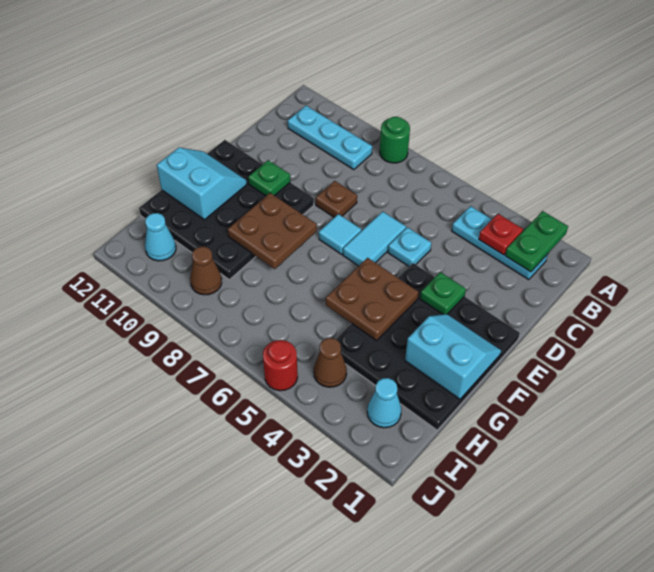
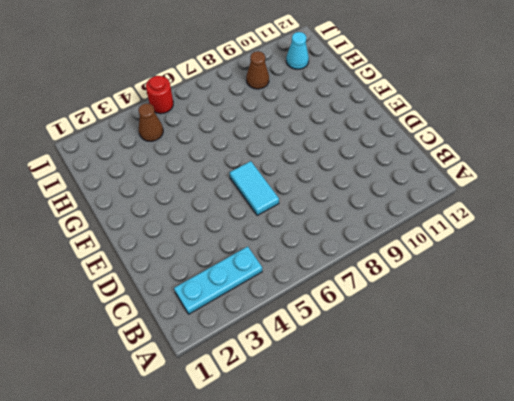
none -> green 1x1 round brick [380,117,410,163]
none -> cyan 1x3 plate [288,106,372,170]
none -> cyan 1x1 plate [388,227,431,266]

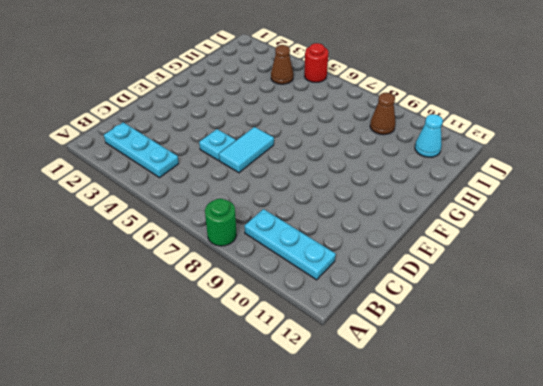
none -> brown 1x1 plate [316,181,357,217]
none -> black 4x4 plate [336,263,520,430]
none -> cyan 1x1 tile [319,214,361,255]

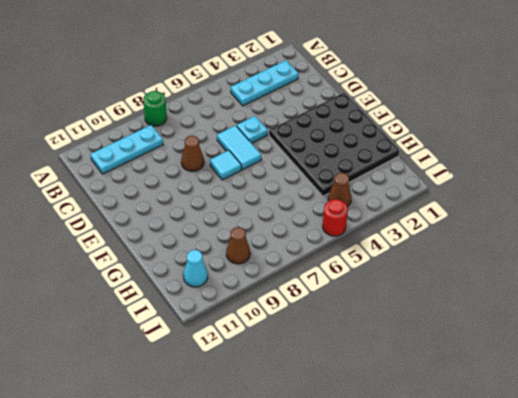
brown 1x1 cone [181,136,204,171] -> brown 1x1 plate [316,181,357,217]
none -> black 4x4 plate [139,140,314,280]
none -> cyan 1x1 cone [367,378,401,428]
none -> green 1x2 plate [505,211,568,272]

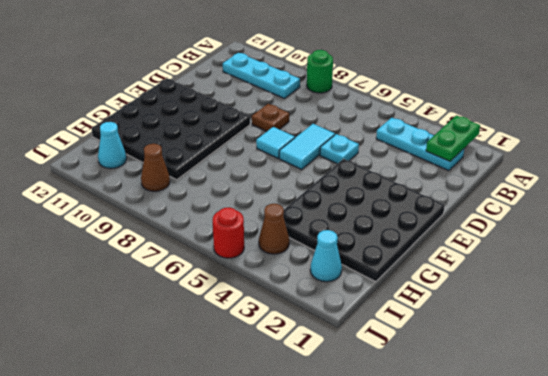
none -> red 1x1 plate [479,214,523,255]
none -> green 1x1 plate [420,272,466,314]
none -> green 1x1 plate [248,160,290,196]

